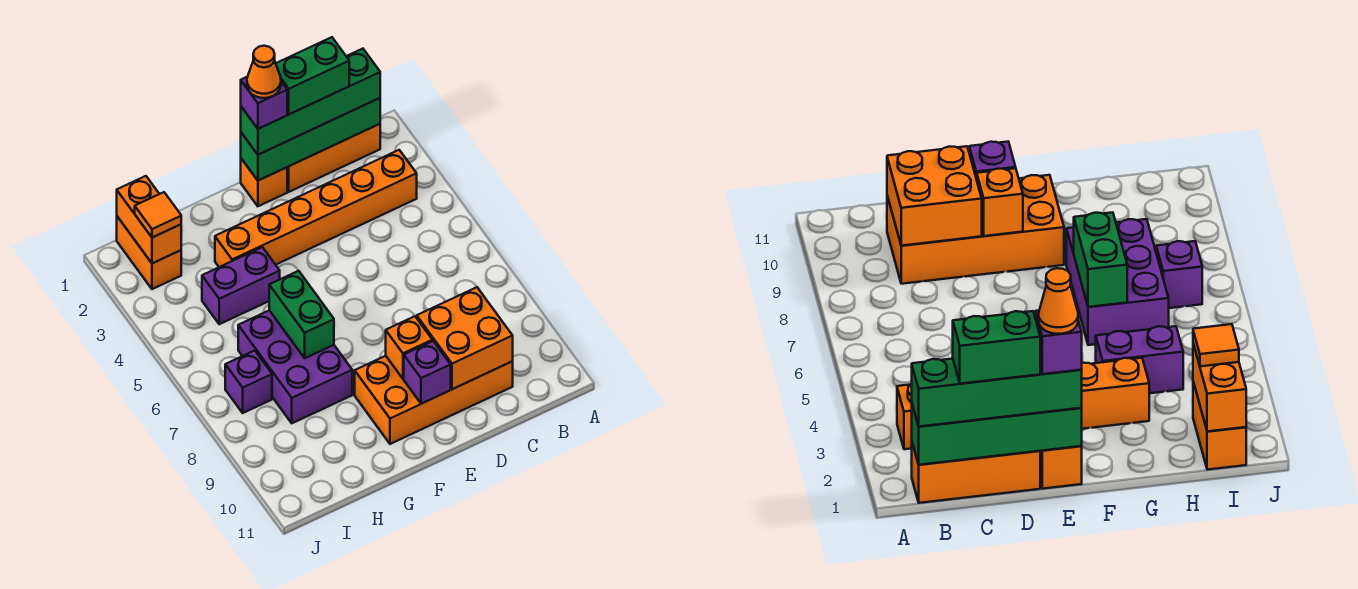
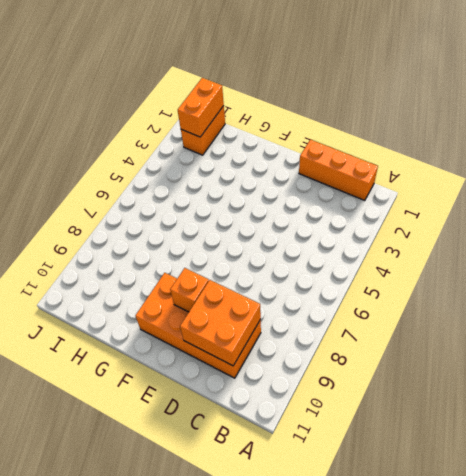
none -> orange 1x6 brick [215,150,417,267]
none -> orange 1x1 brick [241,159,287,206]
none -> purple 1x2 brick [202,247,280,324]

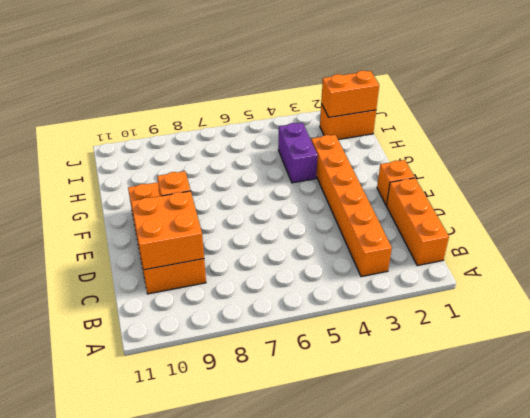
none -> purple 2x3 brick [238,310,352,423]
none -> purple 1x1 brick [225,351,272,413]
none -> green 1x4 brick [241,98,380,181]

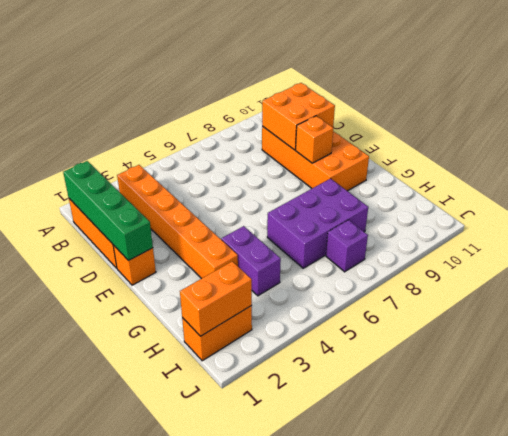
none -> purple 1x1 brick [404,341,451,404]
none -> green 1x2 brick [269,271,334,358]
none -> green 1x4 brick [241,49,380,155]

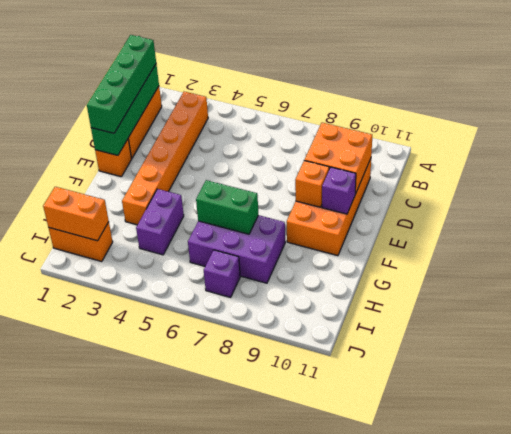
none -> orange 1x1 tile [135,192,181,238]
none -> green 1x2 brick [276,37,349,114]
none -> purple 1x1 brick [241,77,287,129]

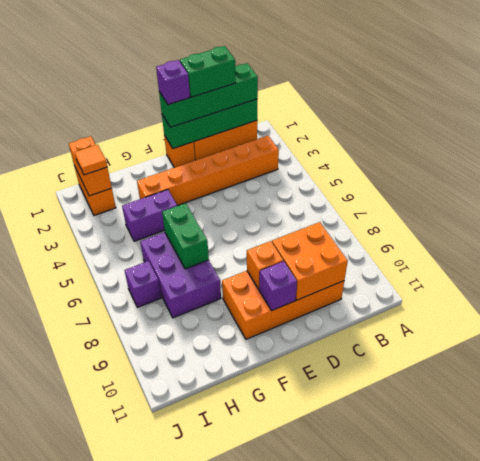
none -> orange 1x1 cone [247,46,281,98]

